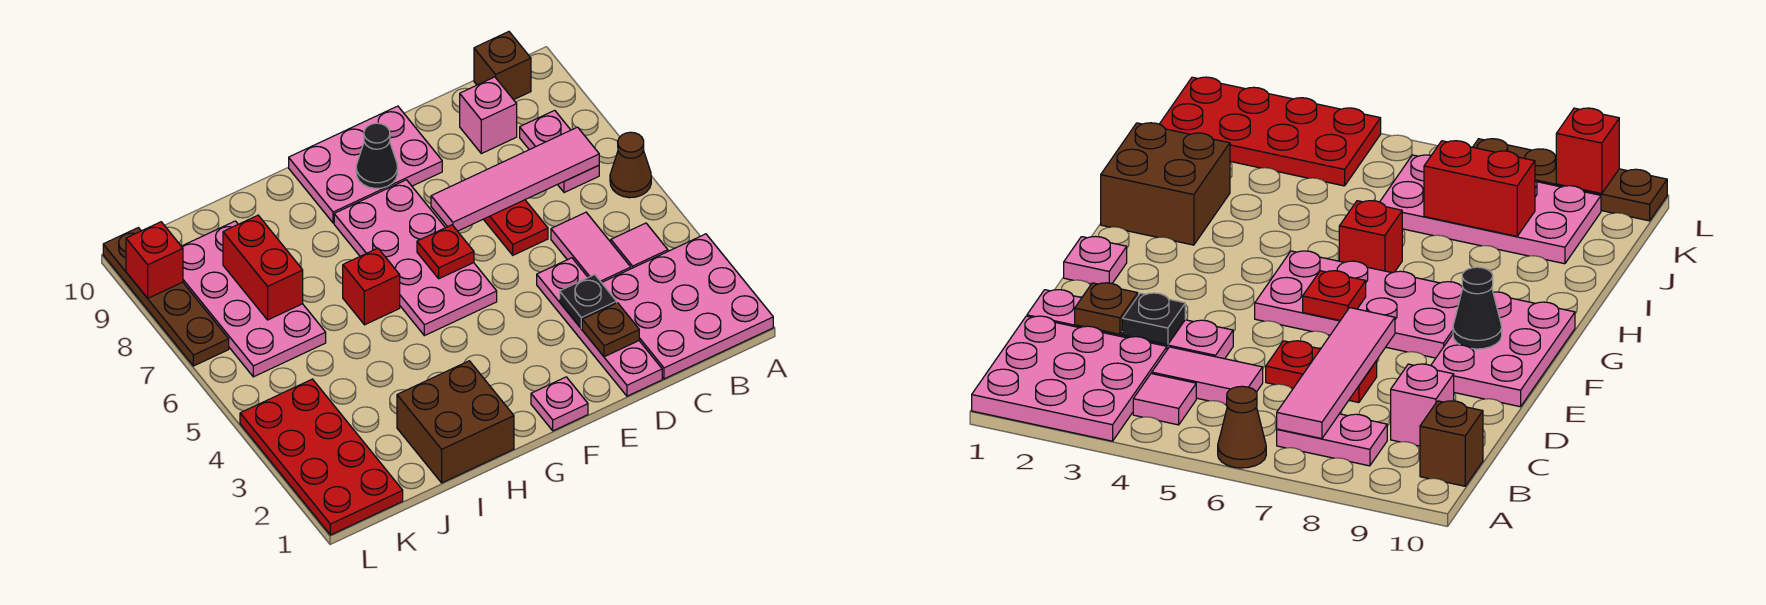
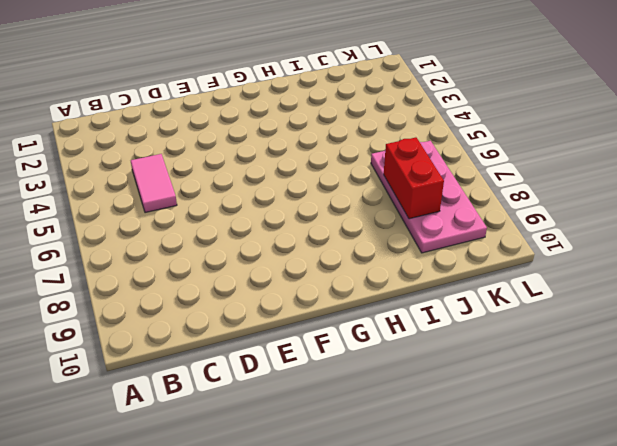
none -> pink 3x3 plate [602,234,773,379]
none -> brown 1x1 cone [610,132,651,198]
none -> pink 1x1 tile [611,223,668,269]

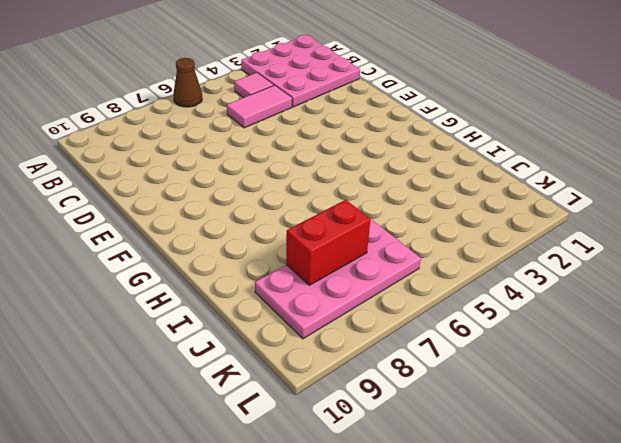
none -> pink 1x2 plate [520,110,599,193]
none -> brown 1x1 brick [474,32,531,100]
none -> pink 1x1 brick [460,77,517,154]

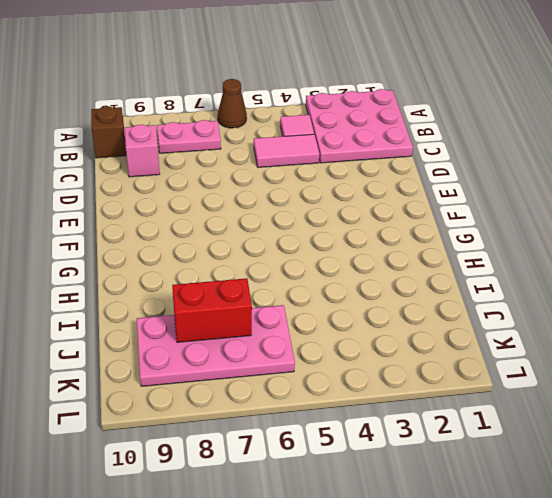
none -> pink 1x4 plate [537,258,662,396]
none -> red 1x2 plate [483,200,548,255]
none -> pink 2x3 plate [289,106,442,223]

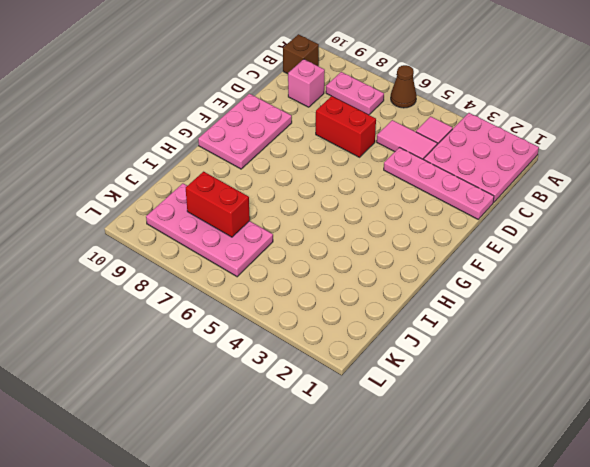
red 1x2 brick [316,96,376,157] -> red 1x2 plate [483,200,548,255]
none -> pink 1x1 plate [531,377,588,431]
none -> pink 2x4 plate [334,180,497,336]
none -> brown 2x2 brick [397,361,514,483]

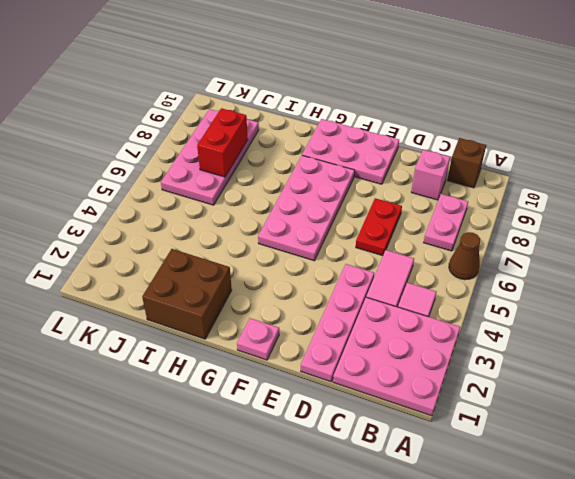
none -> red 1x1 brick [343,248,400,325]
none -> red 2x4 plate [240,379,403,535]
none -> brown 1x4 plate [103,228,229,366]

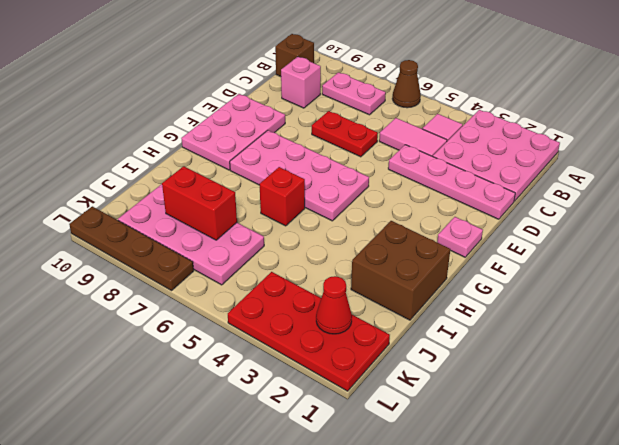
red 1x1 cone [316,276,352,334] -> none
none -> pink 1x4 tile [431,127,599,231]
none -> brown 1x1 plate [582,303,639,357]
none -> black 1x1 plate [560,275,617,329]

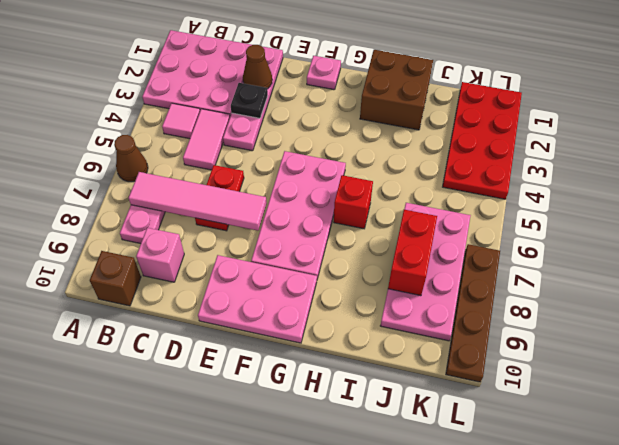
brown 1x1 cone [243,45,272,89] -> brown 1x1 plate [582,303,639,357]
none -> red 1x1 plate [417,225,474,279]
none -> black 1x1 cone [356,123,398,188]
none -> red 1x1 brick [126,222,183,298]

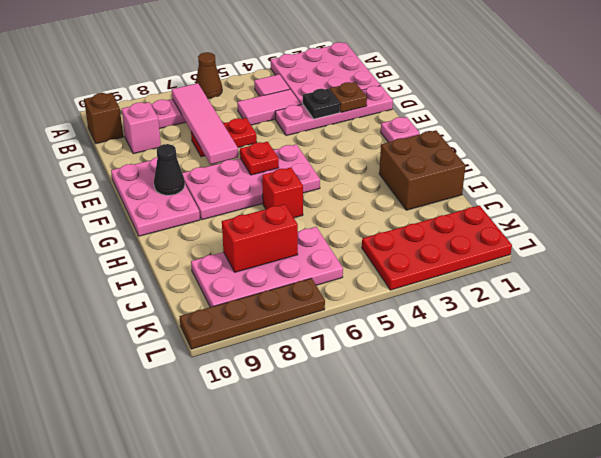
none -> red 1x1 brick [126,222,183,298]

